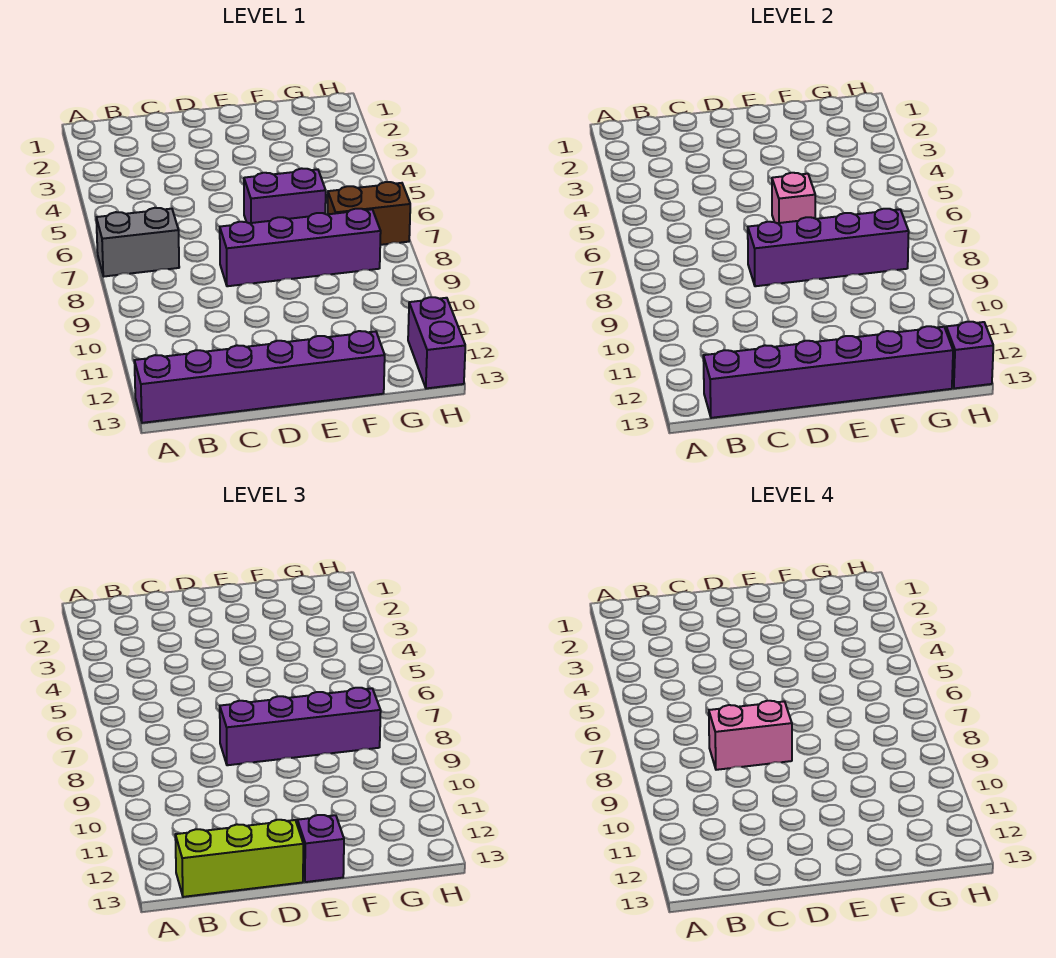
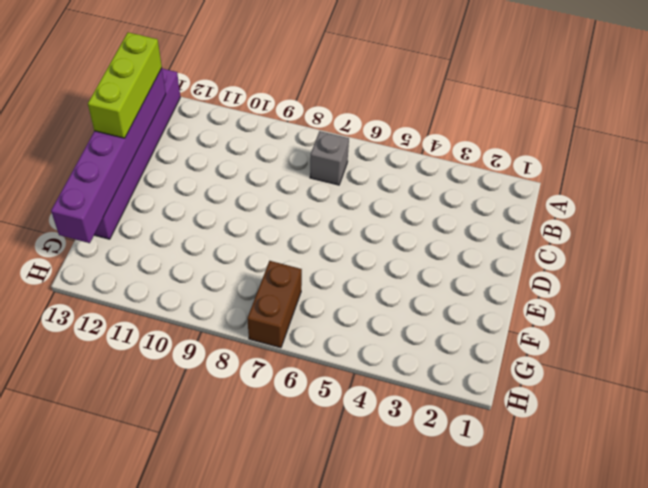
grey 1x1 brick [310,131,349,185] -> grey 1x2 brick [96,208,179,276]
none -> purple 1x4 brick [220,209,381,286]
none -> purple 1x2 brick [244,168,326,223]
none -> purple 1x2 brick [408,297,465,388]

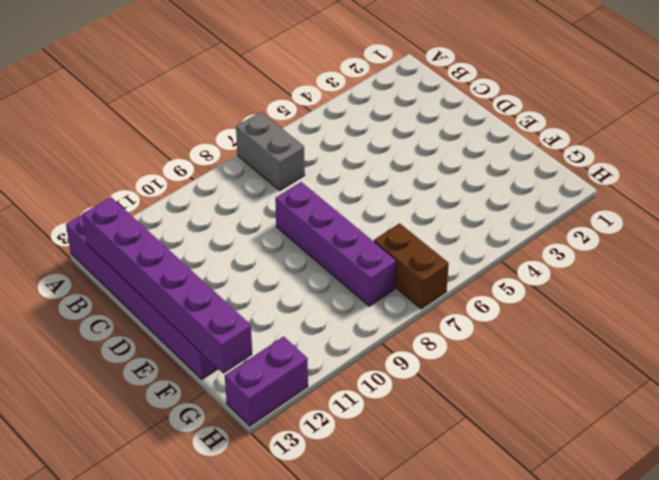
none -> purple 1x2 brick [244,168,326,223]
none -> purple 1x4 brick [748,209,909,286]
none -> pink 1x1 brick [772,173,815,223]

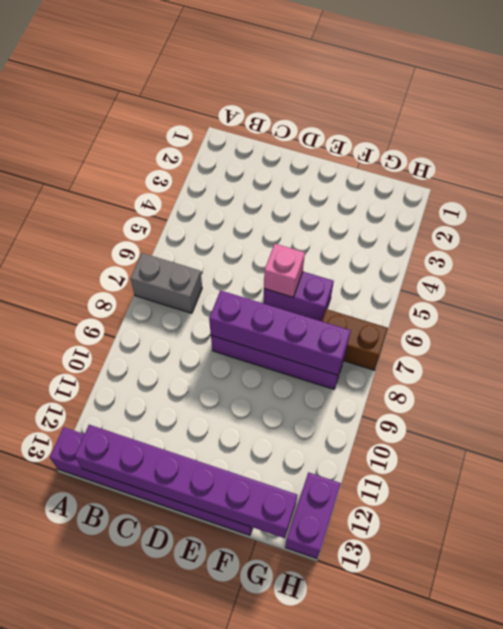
none -> purple 1x1 brick [946,322,993,388]
none -> lime 1x3 brick [175,820,303,897]
none -> purple 1x4 brick [220,688,381,765]

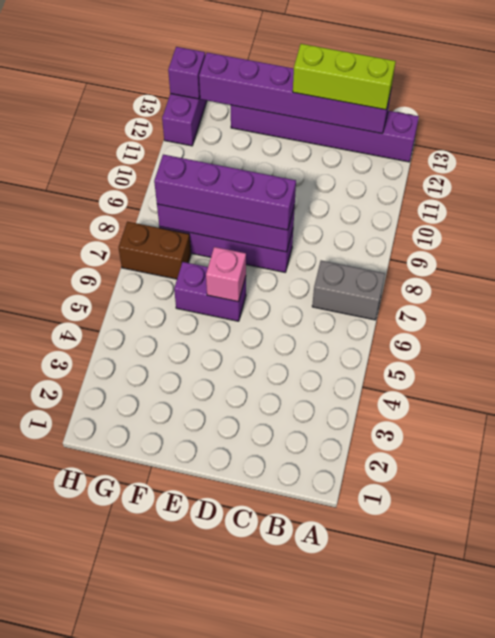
none -> purple 1x1 brick [297,815,344,882]
none -> pink 1x2 brick [709,701,792,770]

